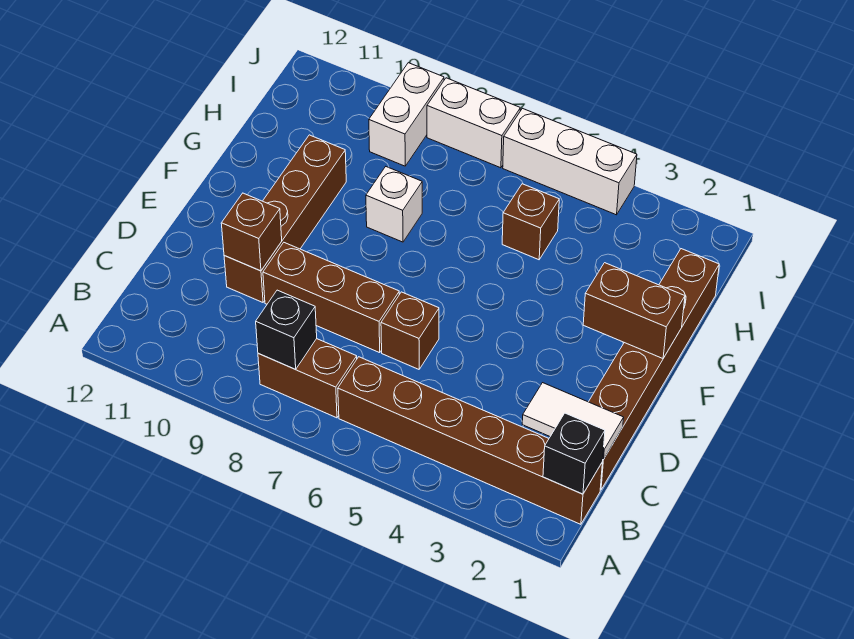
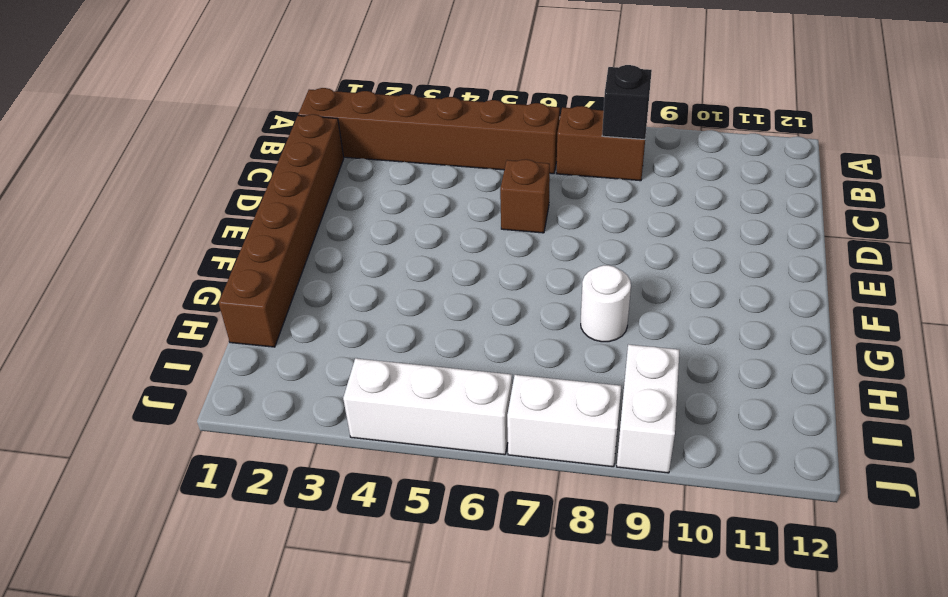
white 1x1 round brick [581,265,631,342] -> white 1x1 brick [366,167,422,242]
none -> brown 1x3 brick [263,243,399,353]
none -> brown 1x4 brick [224,135,346,302]
none -> brown 1x1 brick [502,184,559,260]

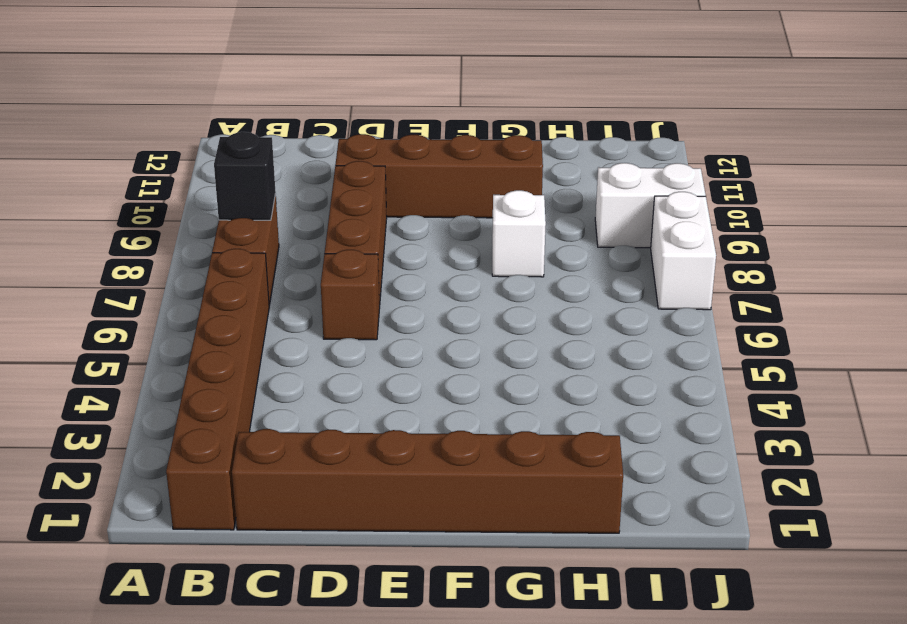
none -> brown 1x1 brick [502,184,559,260]
none -> white 1x3 brick [503,108,637,215]
none -> black 1x1 brick [543,413,605,494]

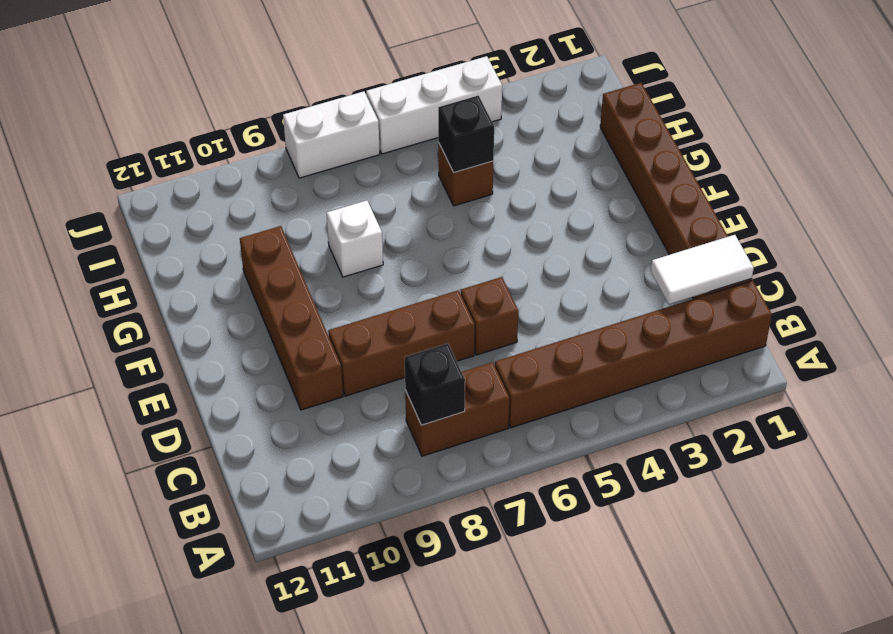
black 1x1 brick [438,96,494,172] -> black 1x1 brick moved to [543,413,605,494]
none -> white 1x2 brick [369,63,444,166]
none -> brown 1x1 brick [221,193,282,271]
none -> brown 1x2 brick [583,263,685,358]

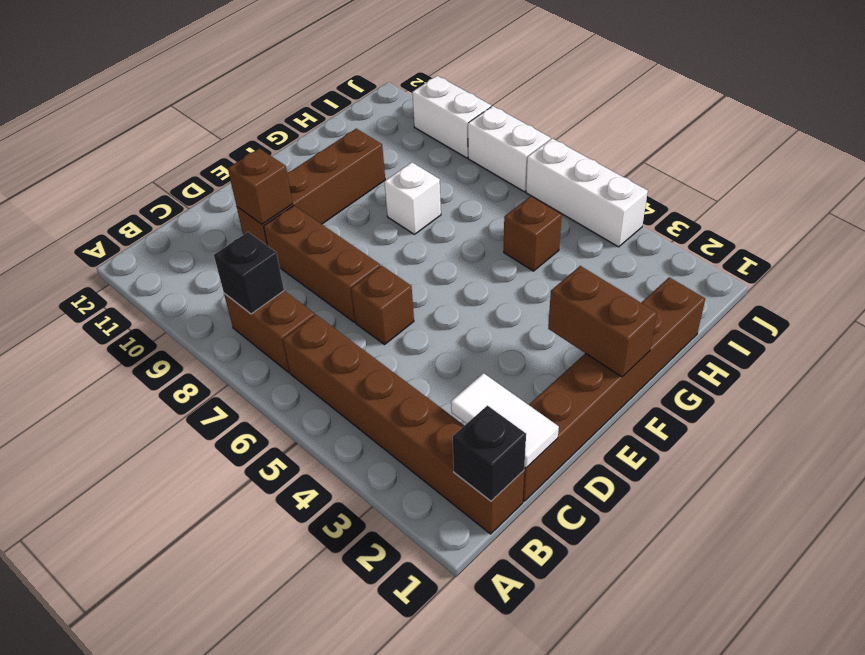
white 1x2 brick [412,76,491,158] -> white 1x2 brick turned to [369,63,444,166]

